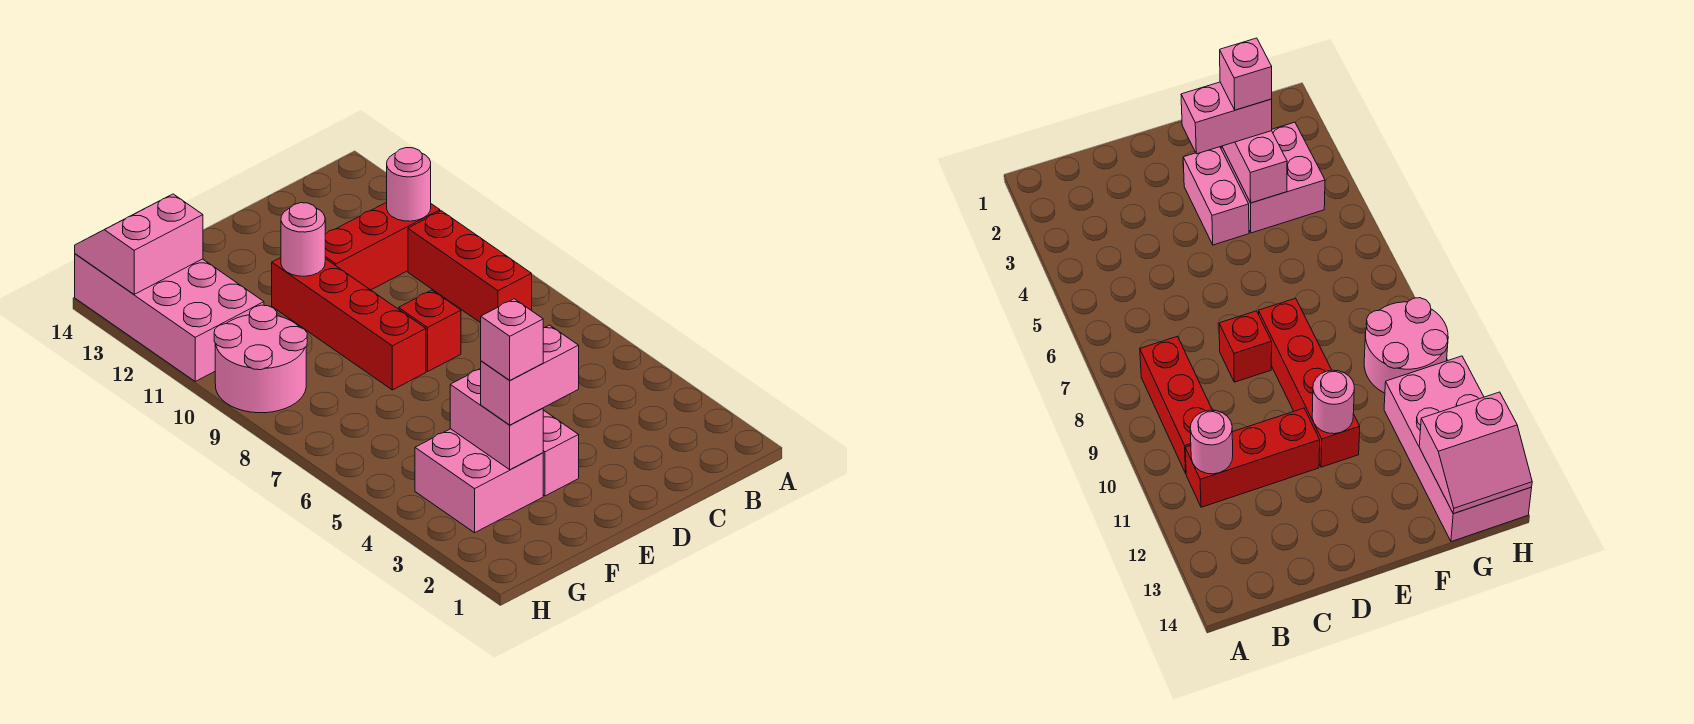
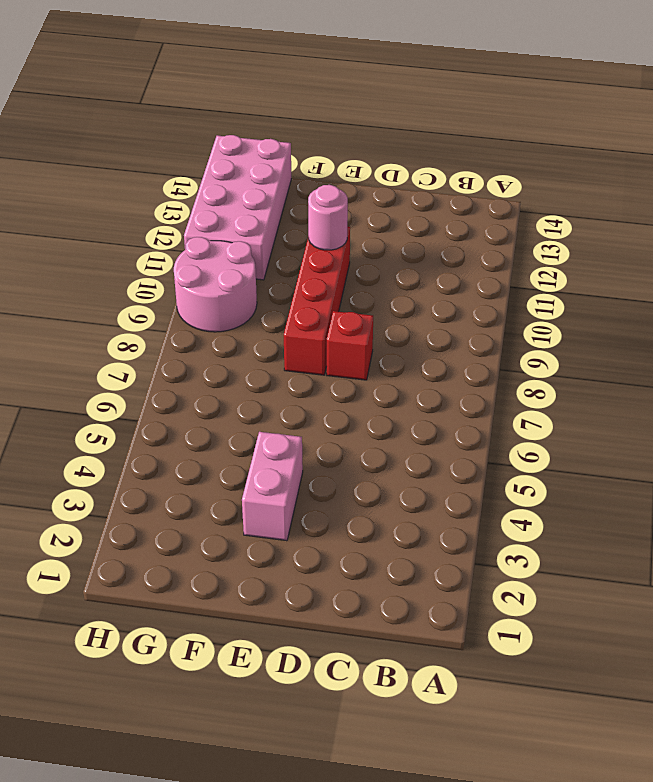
none -> red 1x3 brick [408,211,532,323]
none -> red 1x3 brick [325,202,440,290]
none -> pink 2x2 brick [415,429,543,533]

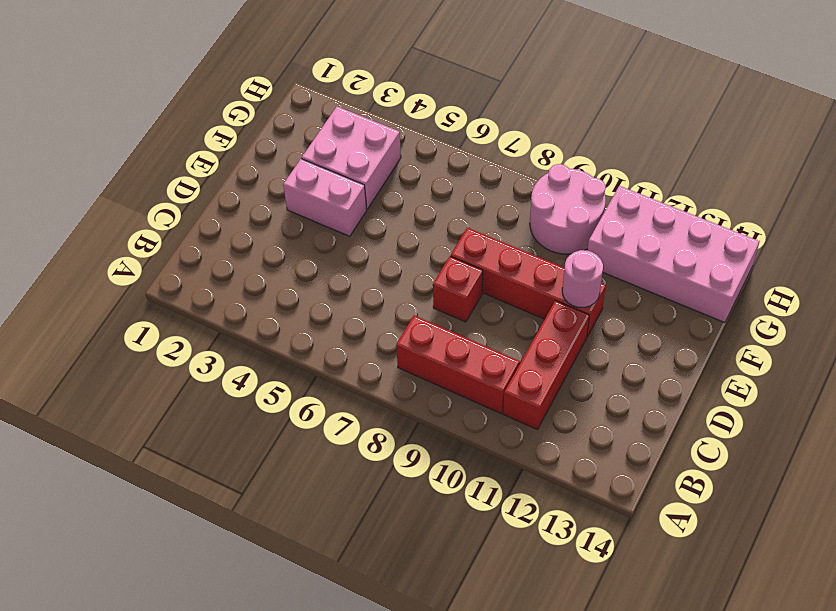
none -> pink 1x1 round brick [387,148,431,221]
none -> pink 1x2 brick [450,369,543,470]
none -> pink 2x2 slope [75,194,203,294]

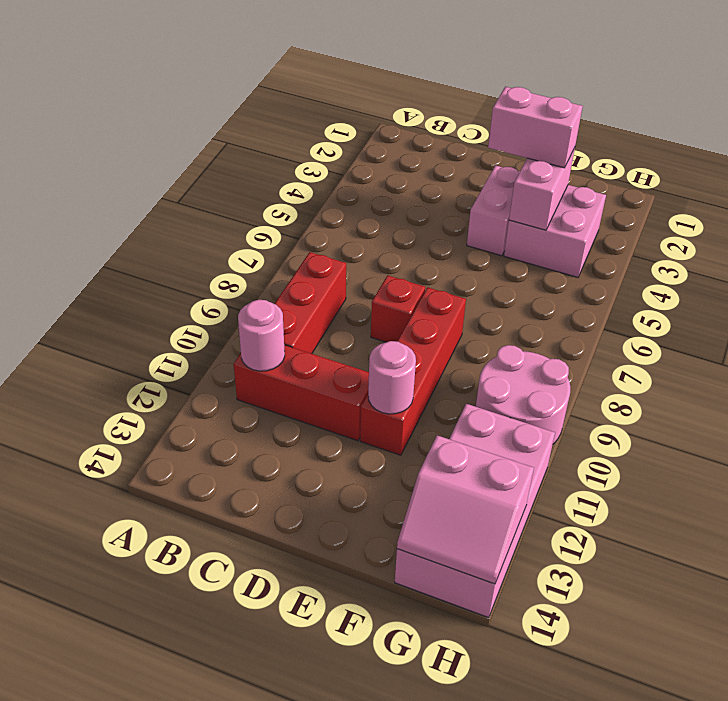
none -> pink 1x1 brick [481,299,543,380]

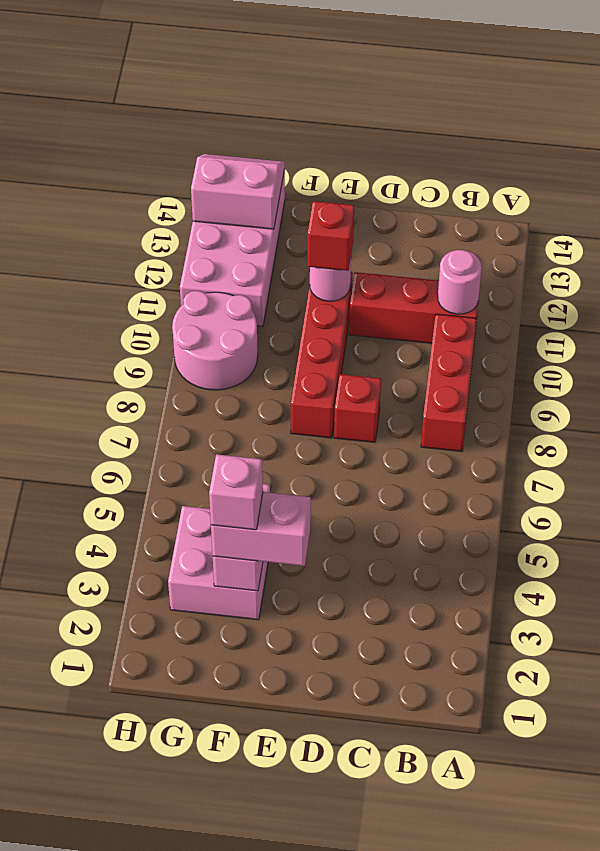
red 1x1 brick [307,201,354,271] -> none
none -> pink 1x2 brick [543,410,579,496]

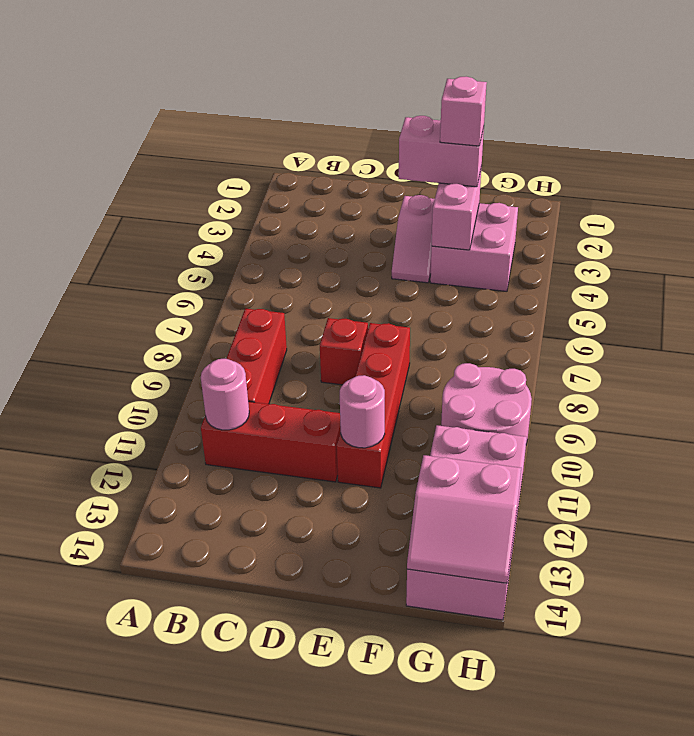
pink 1x2 slope [392,195,435,283] -> pink 1x2 brick [543,410,579,496]

